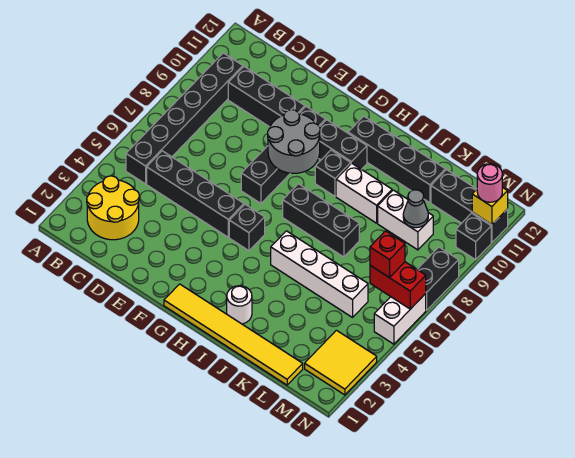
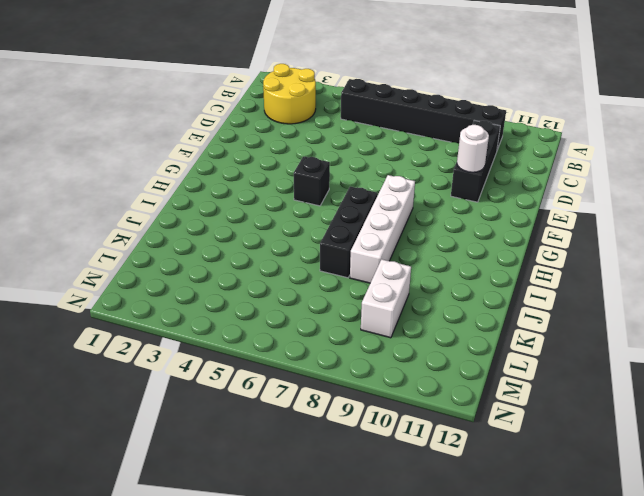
white 1x1 round brick [457,125,489,172] -> white 1x1 round brick moved to [226,286,252,324]
white 1x4 brick [350,175,415,283] -> white 1x4 brick moved to [271,231,368,317]
none -> black 1x4 brick [147,151,244,237]
none -> black 1x4 brick [241,107,326,203]
none -> yellow 1x6 tile [164,284,303,385]

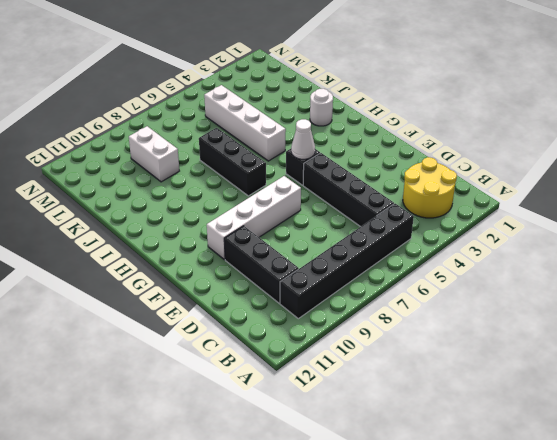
white 1x4 brick [207,176,301,260] -> black 1x4 brick [241,107,326,203]
white 1x1 cone [291,119,315,159] -> none
none -> yellow 1x6 tile [164,284,303,385]
none -> black 1x2 brick [319,120,367,169]
none -> black 1x1 brick [315,150,351,196]

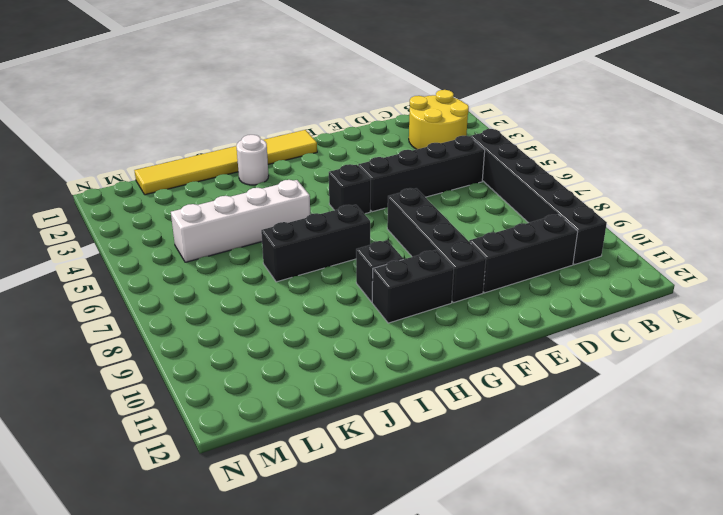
none -> black 1x4 brick [348,116,445,203]
none -> white 1x2 brick [336,163,392,223]
none -> white 1x2 brick [378,190,433,250]

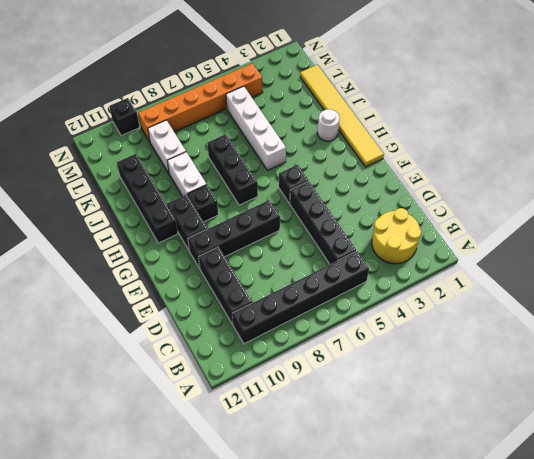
orange 1x6 brick [138,63,263,142] -> none
none -> black 1x3 brick [431,170,508,243]
none -> yellow 2x2 tile [305,330,377,395]
none -> white 1x2 brick [374,294,426,344]

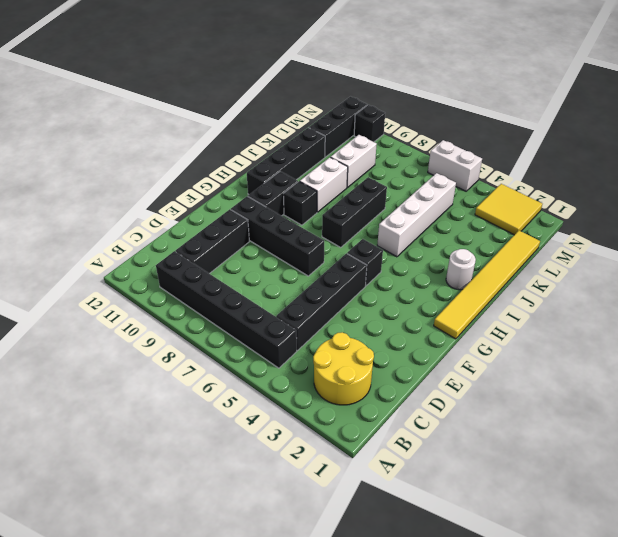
none -> black 1x2 brick [417,247,459,310]
none -> grey 2x2 round brick [268,110,320,173]
none -> grey 1x1 cone [403,190,428,228]

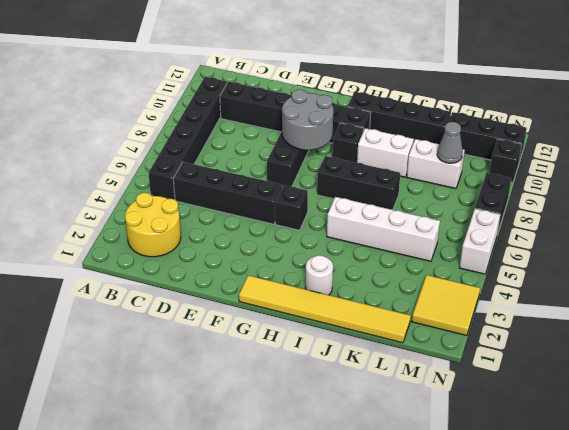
none -> red 1x2 brick [370,262,426,309]
none -> yellow 1x1 brick [472,187,508,225]
none -> red 1x1 brick [370,231,405,277]

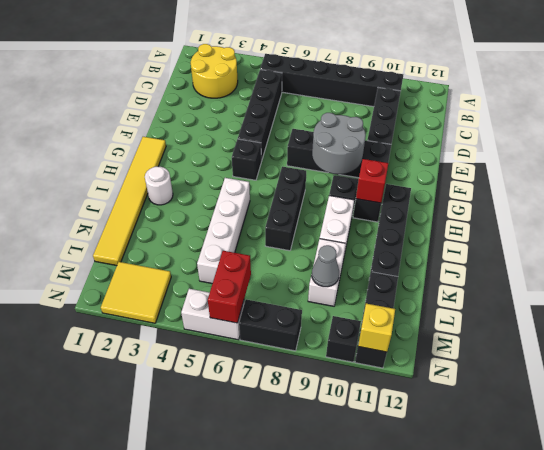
red 1x1 brick [356,159,388,203] -> red 1x1 brick moved to [370,231,405,277]
none -> pink 1x1 round brick [477,164,502,202]

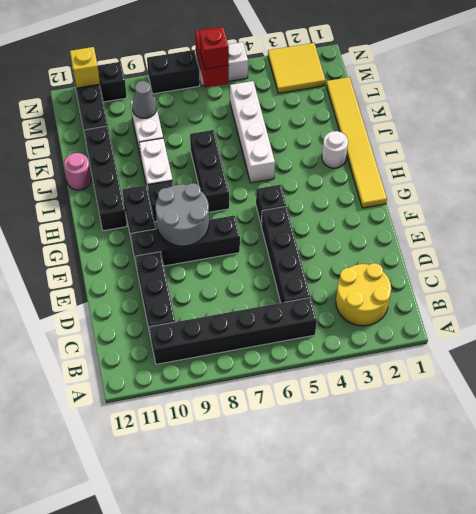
pink 1x1 round brick [64,153,91,190] -> pink 1x1 round brick moved to [477,164,502,202]

